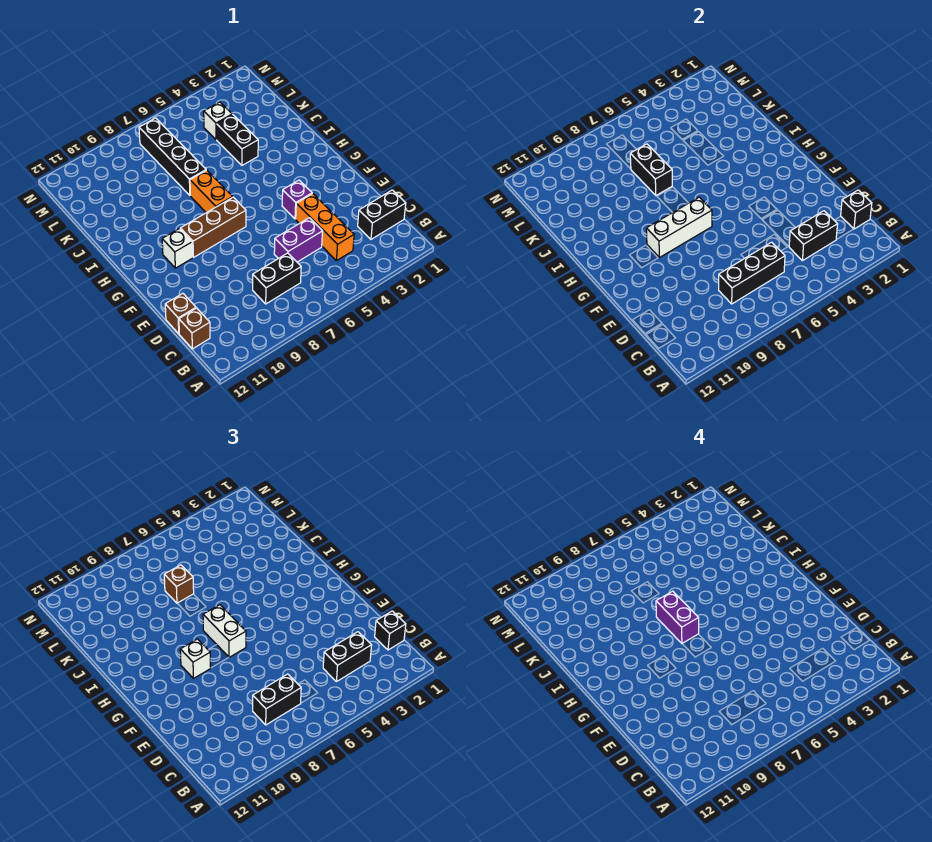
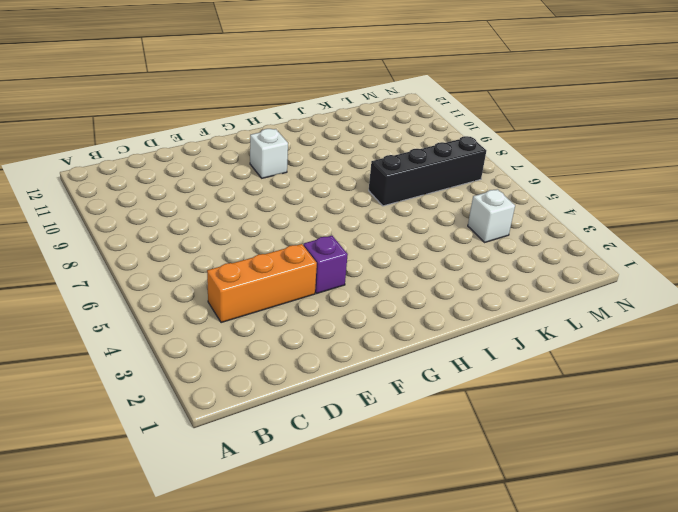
none -> black 1x2 brick [358,190,406,239]
none -> black 1x2 brick [253,253,301,304]
none -> brown 1x1 brick [179,308,210,349]

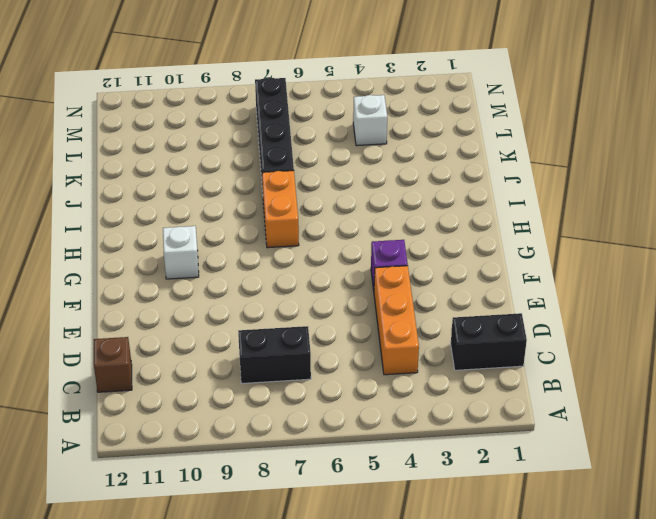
none -> purple 1x2 brick [274,218,323,262]
none -> brown 1x1 brick [165,293,196,334]
none -> brown 1x3 brick [180,197,246,257]

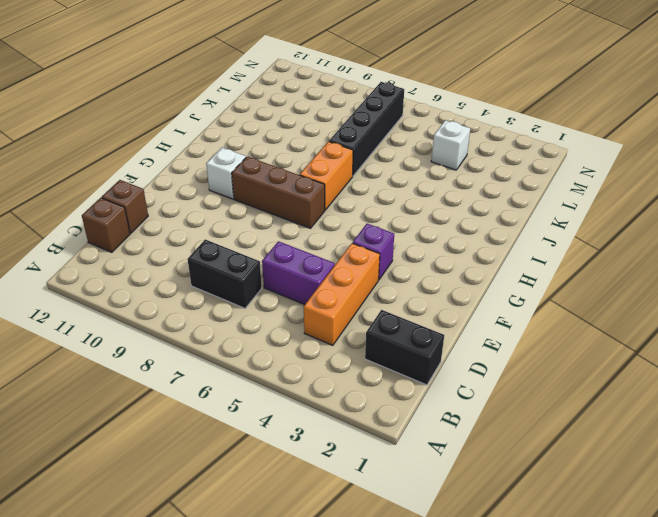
none -> black 1x2 brick [217,115,258,165]
none -> black 1x1 brick [841,190,872,229]
none -> black 1x2 brick [789,211,838,261]

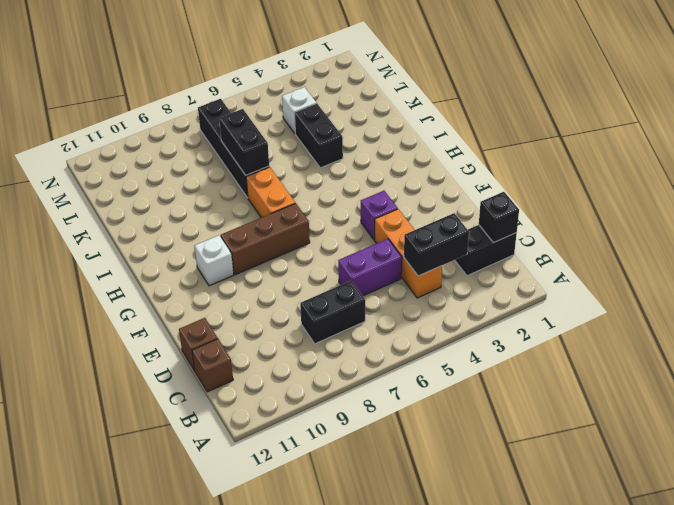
none -> black 1x3 brick [719,242,785,304]
none -> white 1x3 brick [646,197,712,257]
none -> black 1x1 brick [375,611,406,650]

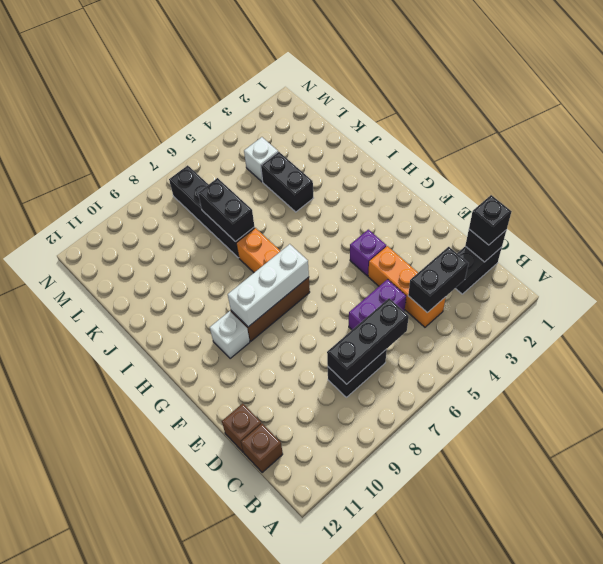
none -> black 1x2 brick [323,632,372,682]
none -> black 1x2 brick [253,674,301,725]
none -> white 1x2 brick [203,605,246,657]

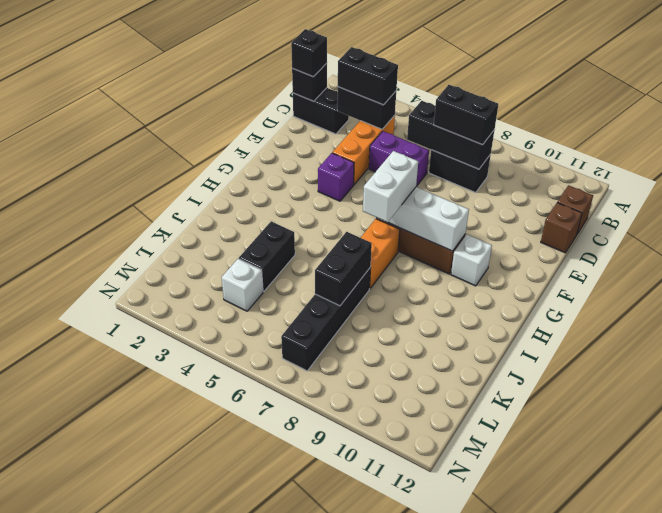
none -> white 1x1 brick [180,639,211,678]
none -> brown 1x1 brick [164,565,194,603]
none -> purple 1x2 brick [656,591,699,643]

